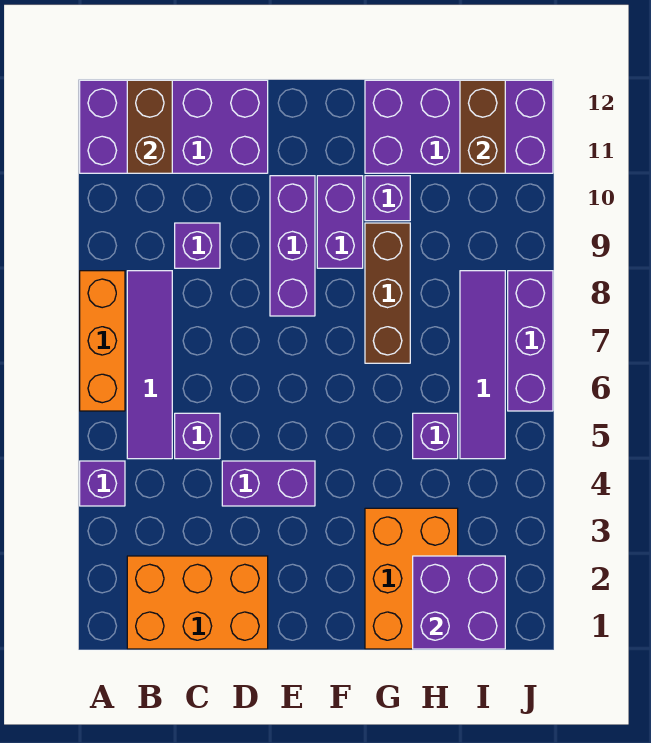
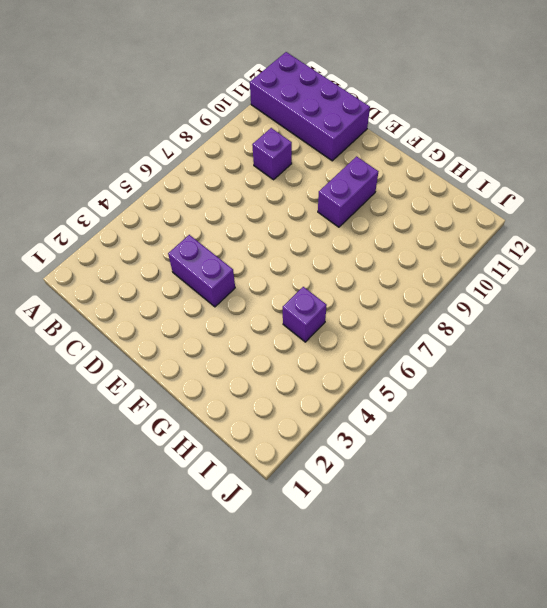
none -> purple 1x1 brick [80,461,125,506]
none -> orange 1x3 brick [80,271,125,411]
none -> orange 2x3 brick [127,556,268,649]

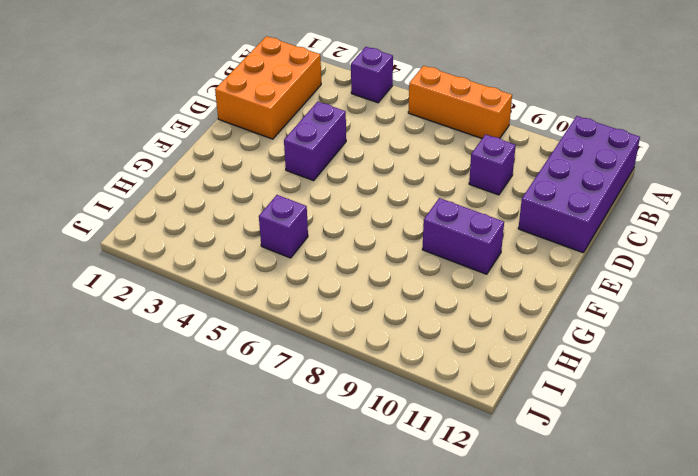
none -> purple 1x4 tile [127,271,172,459]
none -> purple 1x1 brick [175,413,220,459]
none -> purple 1x3 brick [270,176,315,316]

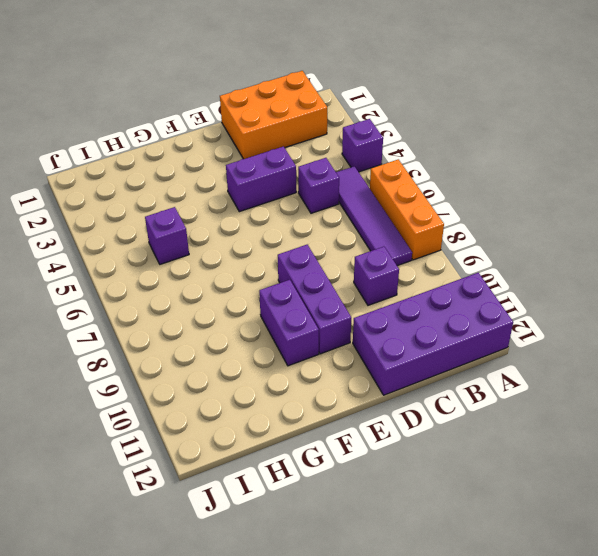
none -> orange 2x3 brick [365,508,458,649]
none -> brown 1x3 brick [365,223,410,363]
none -> purple 1x1 brick [365,176,410,221]

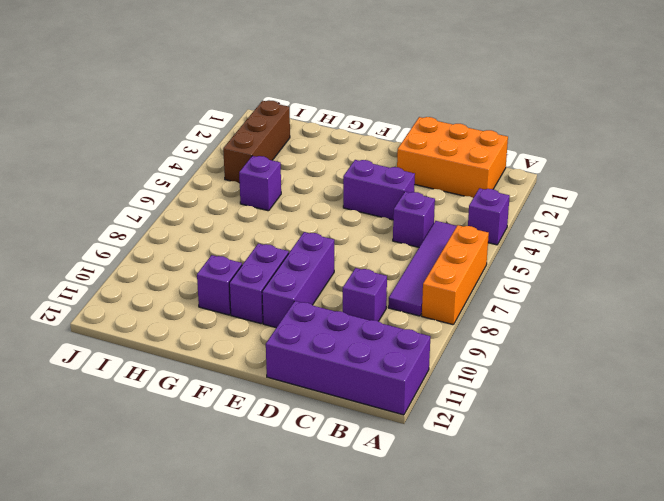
brown 1x3 brick [223,100,290,183] -> brown 1x3 brick moved to [365,223,410,363]
none -> orange 2x3 brick [365,508,458,649]
none -> purple 2x4 brick [365,80,553,173]
none -> purple 1x4 tile [460,271,505,459]

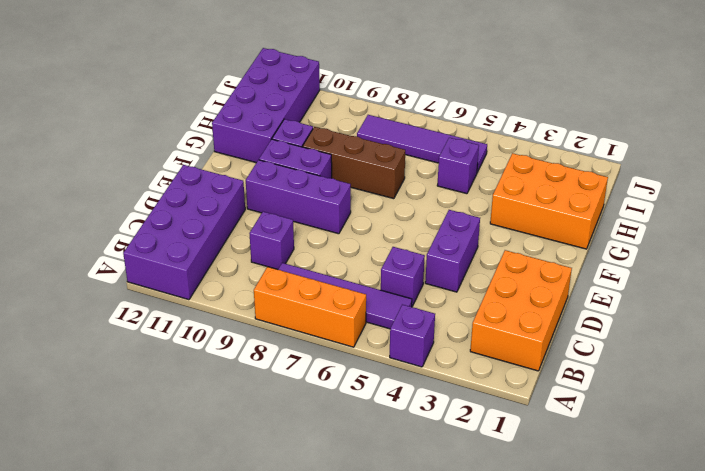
none -> purple 1x3 brick [508,271,553,411]
none -> brown 1x2 brick [127,80,172,173]
none -> purple 2x2 brick [413,556,505,649]

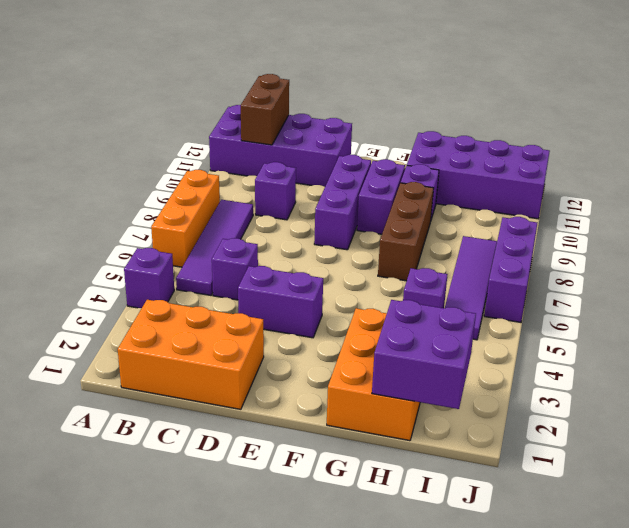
none -> brown 1x2 brick [460,80,505,173]

